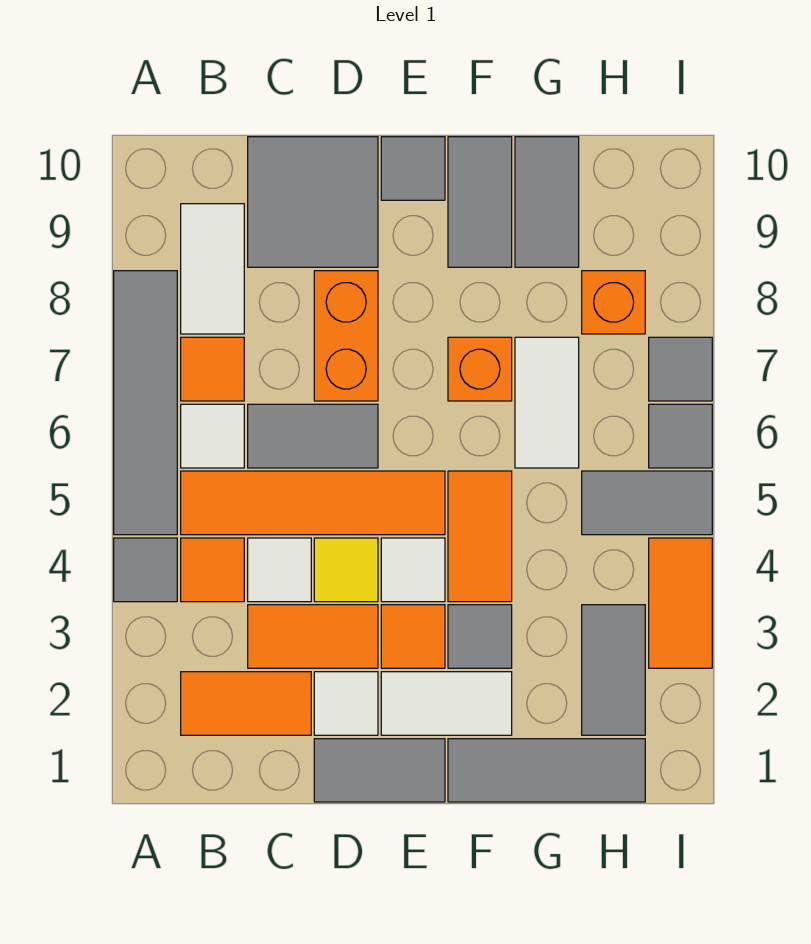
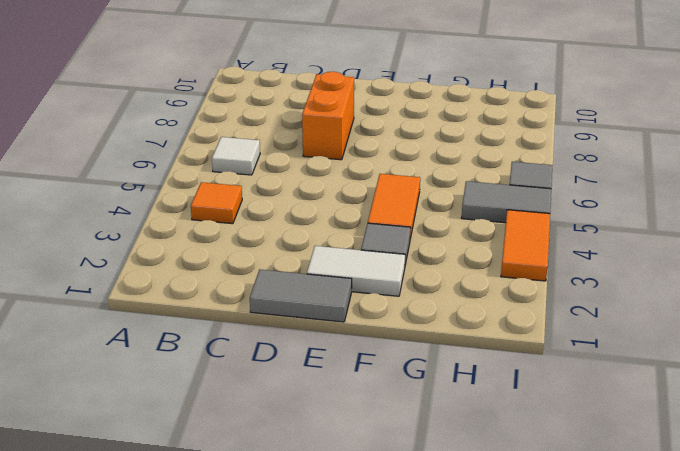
none -> grey 1x1 tile [114,538,177,602]
none -> grey 1x4 tile [114,271,177,535]
none -> orange 1x2 tile [181,672,311,735]
none -> orange 1x4 tile [181,471,445,535]

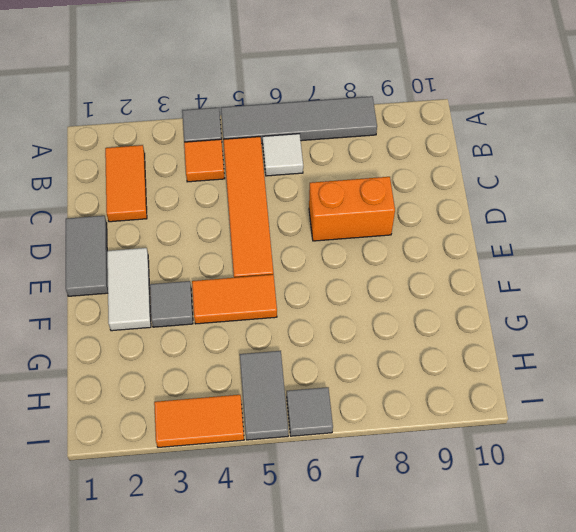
none -> orange 1x1 tile [181,337,244,401]
none -> white 1x2 tile [181,204,244,334]
none -> orange 1x2 tile [248,605,378,668]
none -> white 1x1 tile [248,538,311,602]

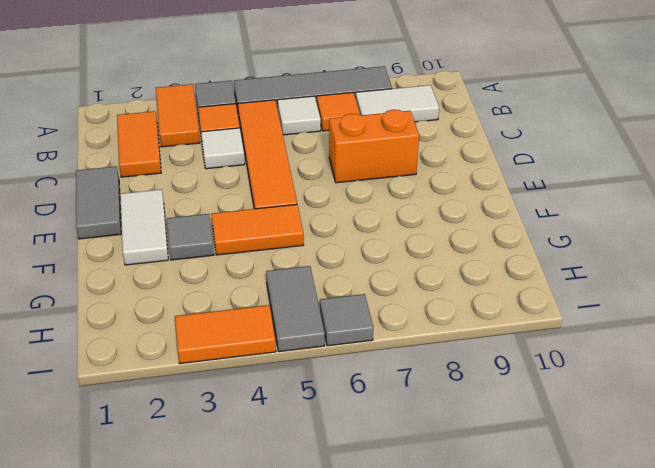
orange 1x2 tile [156,84,200,147] -> orange 1x2 tile moved to [248,605,378,668]
none -> grey 1x2 tile [248,404,378,468]
none -> grey 2x2 tile [248,137,378,267]
none -> white 1x1 tile [314,672,378,735]
none -> yellow 1x1 tile [314,538,378,602]

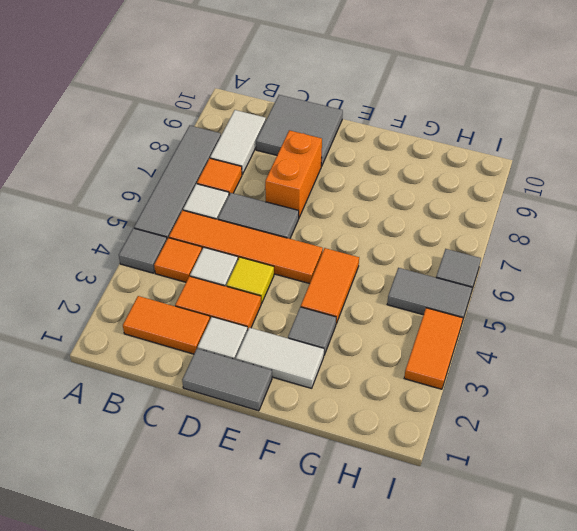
none -> orange 1x1 tile [381,605,445,668]
none -> white 1x1 tile [381,538,445,602]
none -> grey 1x1 tile [381,137,445,200]
none -> grey 1x3 tile [448,739,645,802]

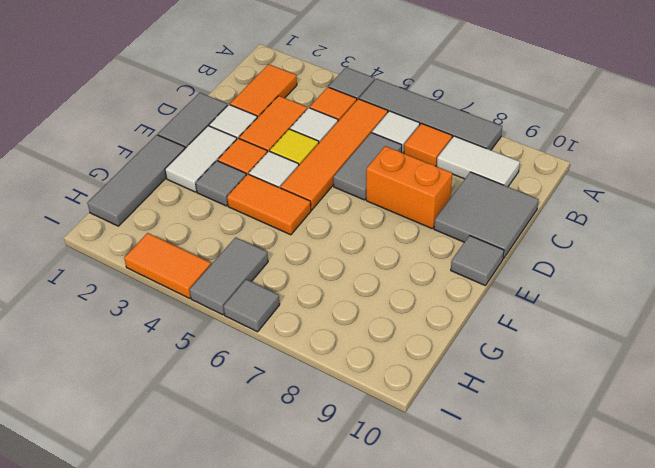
none -> orange 1x1 brick [448,337,512,401]
none -> grey 1x2 tile [448,137,512,267]
none -> white 1x2 tile [515,337,579,468]
none -> grey 1x2 tile [515,137,579,267]

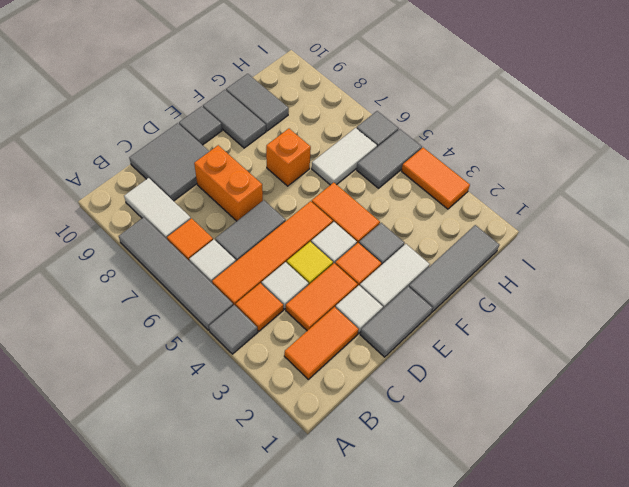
white 1x2 tile [312,128,377,185] -> white 1x2 tile turned to [515,337,579,468]
none -> grey 1x2 tile [582,605,645,735]
none -> orange 1x1 brick [582,271,645,334]
none -> grey 1x1 tile [649,337,712,401]

